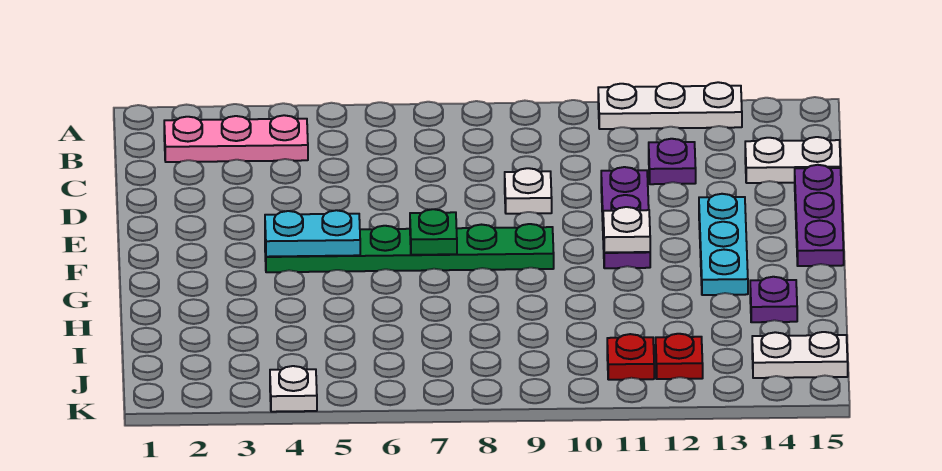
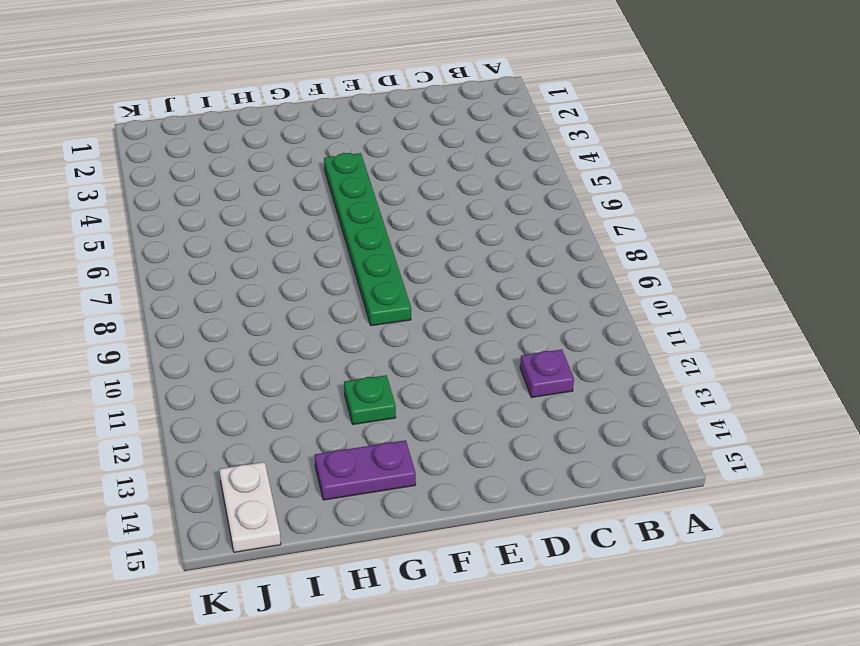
green 1x1 plate [344,375,396,424] -> green 1x1 plate moved to [410,209,457,255]
purple 1x2 plate [315,440,416,500] -> purple 1x1 plate [750,277,797,322]
none -> white 1x3 plate [598,82,742,129]
none -> pink 1x3 plate [164,115,308,162]
none -> white 1x2 plate [745,137,841,183]

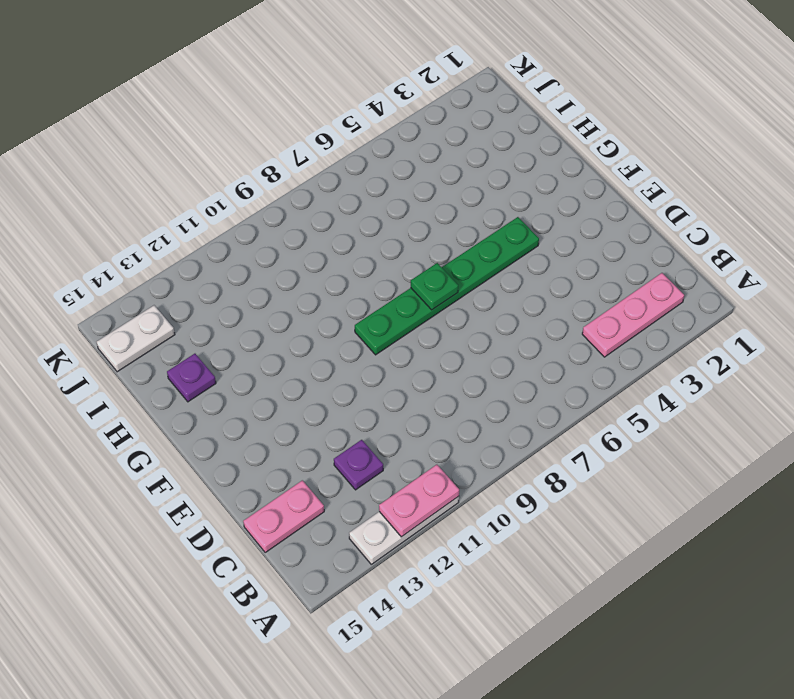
pink 1x2 plate [379,465,459,537] -> none
pink 1x2 plate [243,480,324,552] -> white 1x2 plate [745,137,841,183]
none -> white 1x1 plate [505,168,552,214]
none -> purple 1x3 plate [601,167,650,268]
none -> purple 1x3 plate [795,165,844,266]

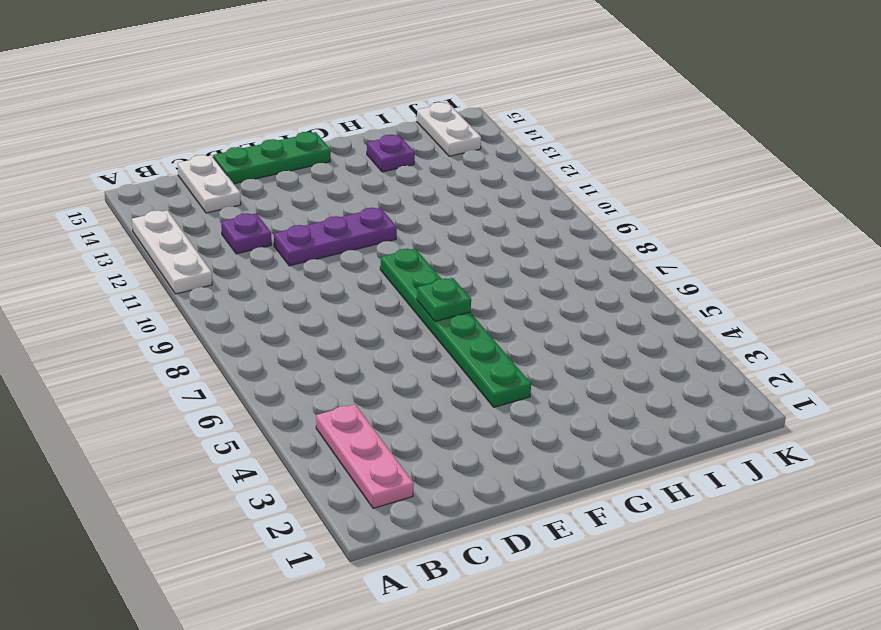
green 1x3 plate [213,132,331,184] -> purple 1x3 plate [795,165,844,266]
none -> white 1x1 plate [505,168,552,214]
none -> cyan 1x3 plate [699,194,748,295]
none -> red 1x1 plate [607,334,654,380]

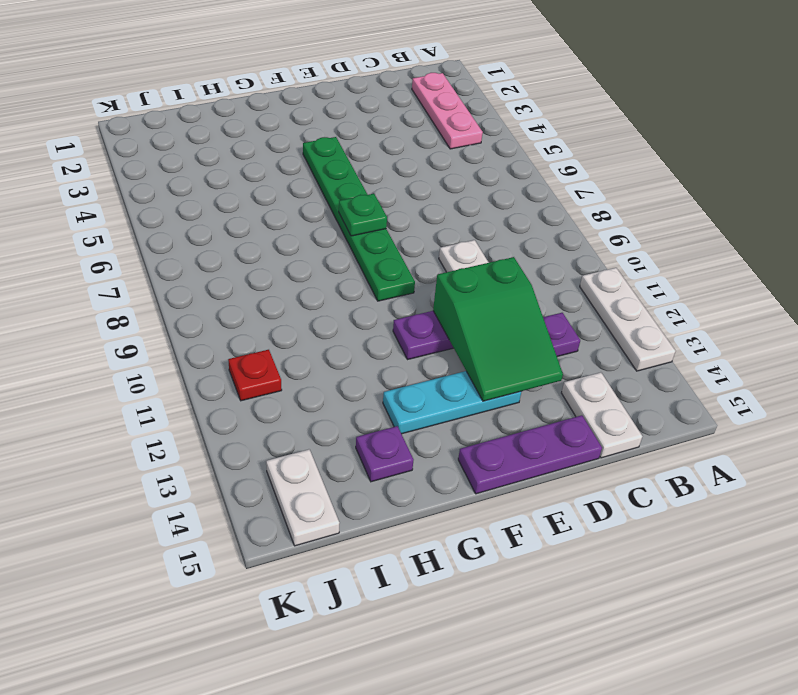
green 2x3 slope [433,257,563,401] -> none
none -> red 1x1 plate [656,334,703,379]
none -> white 1x1 plate [270,366,317,412]
none -> cyan 1x2 plate [265,210,360,257]

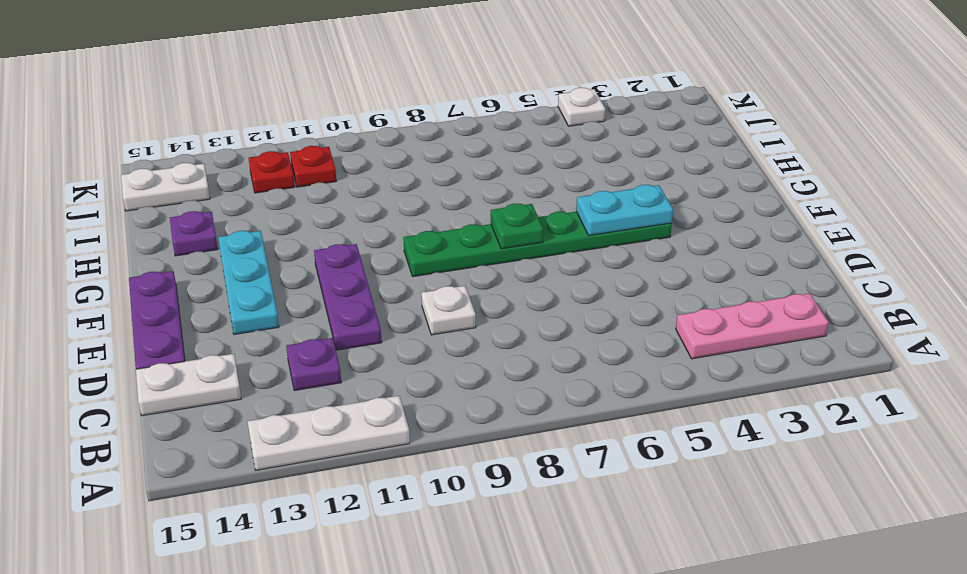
none -> white 1x1 plate [603,207,650,253]

